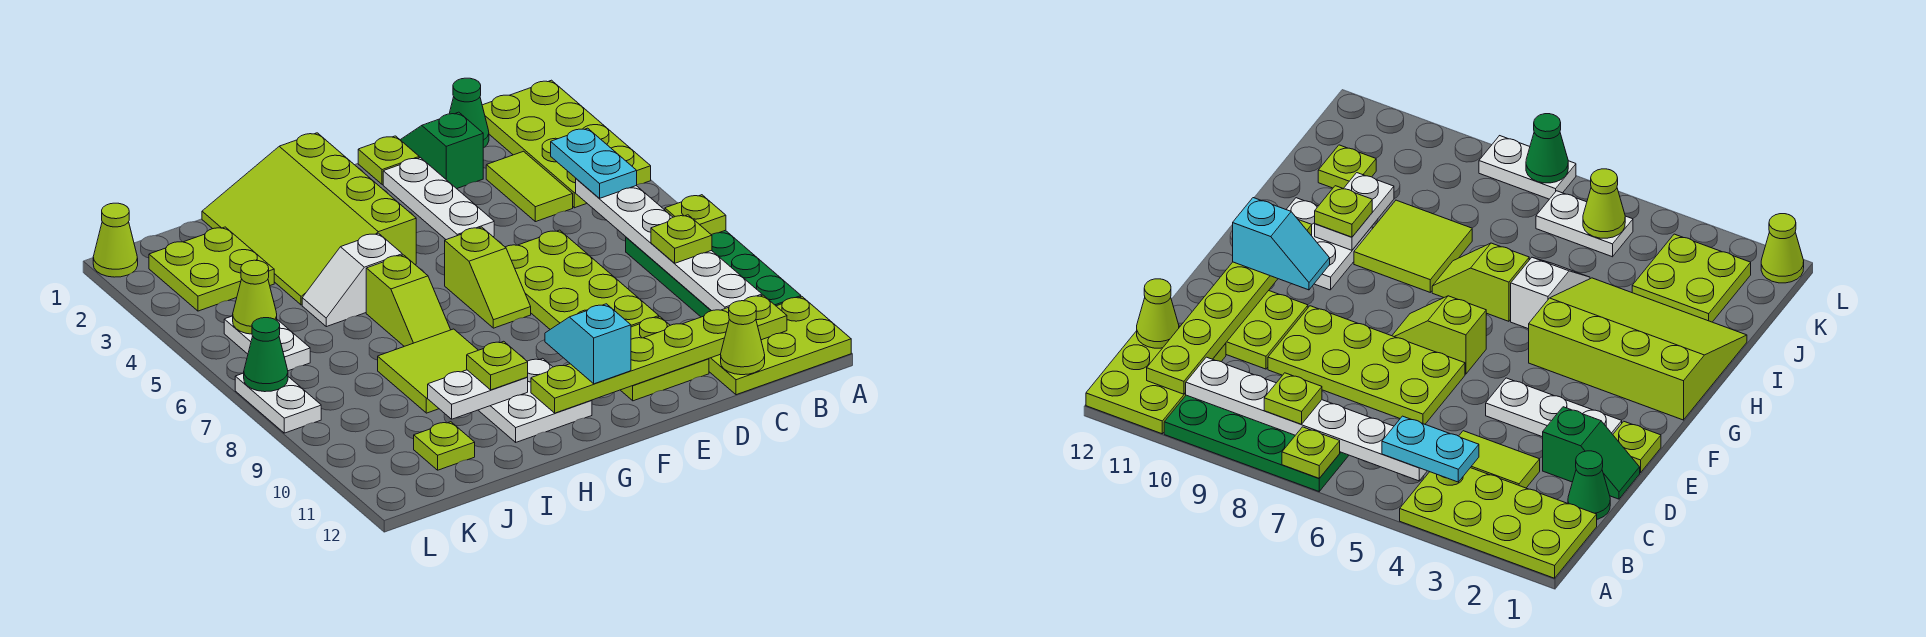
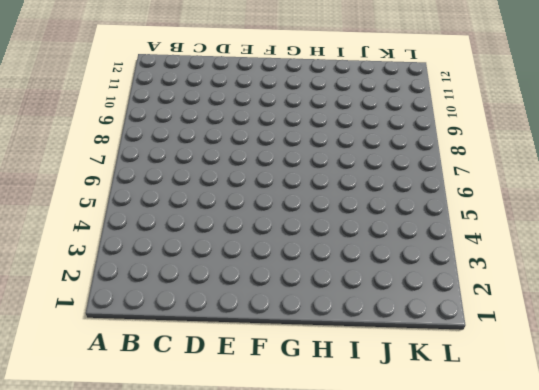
none -> lime 2x4 plate [482,80,651,208]
none -> green 2x4 plate [626,230,801,317]
none -> lime 2x3 plate [709,297,851,395]
none -> green 1x1 cone [449,78,489,148]

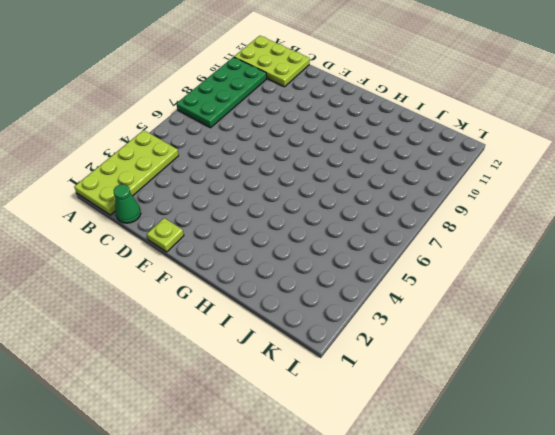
none -> lime 1x2 tile [486,151,573,222]
none -> green 1x2 slope [401,112,483,189]
none -> lime 2x4 plate [505,230,659,329]
none -> lime 2x2 plate [621,317,709,401]

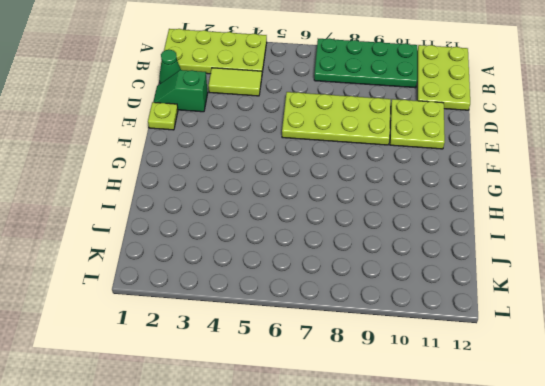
none -> white 1x3 plate [383,158,494,240]
none -> lime 1x2 slope [445,227,531,328]
none -> lime 3x4 slope [202,133,416,305]
none -> white 2x2 plate [478,358,592,442]

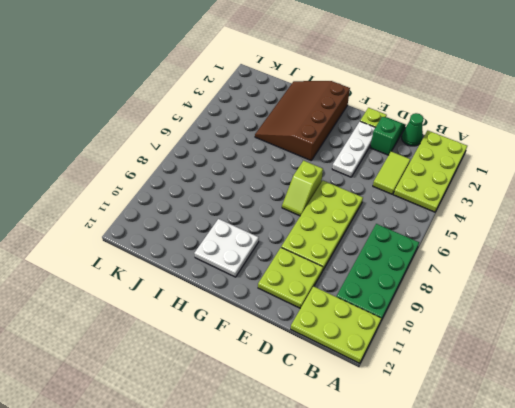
brown 3x4 slope [255,81,350,160] -> lime 3x4 slope [202,133,416,305]
none -> white 1x2 slope [302,233,402,327]
none -> lime 1x2 slope [366,255,451,346]
none -> lime 2x2 tile [378,329,478,413]
none -> lime 2x2 plate [149,227,274,311]

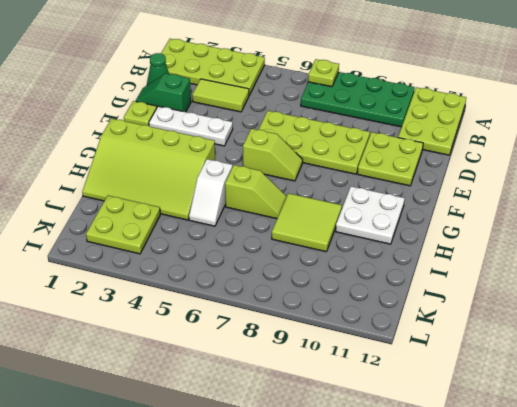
none -> lime 1x1 plate [414,422,475,470]
none -> white 1x2 plate [224,316,310,371]
none -> lime 1x1 cone [93,203,138,277]
none -> white 1x2 plate [235,373,321,433]

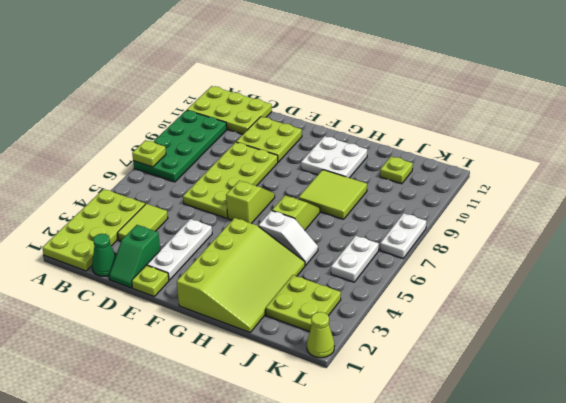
none -> white 1x6 plate [576,179,762,311]
none -> lime 1x6 plate [531,295,787,413]
none -> lime 1x1 cone [721,301,765,375]
none -> white 1x2 plate [428,370,528,419]

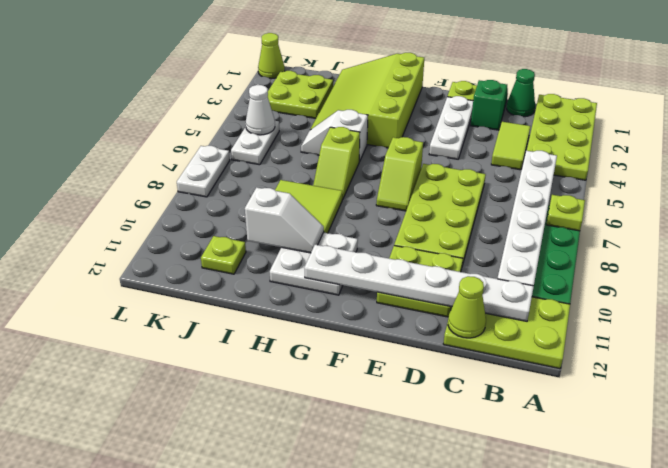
white 1x6 plate [304,245,534,321] -> lime 1x6 plate [531,295,787,413]
white 1x2 slope [245,187,324,253] -> white 1x2 plate [428,370,528,419]
white 1x1 cone [246,85,275,135] -> lime 1x1 cone [233,260,277,334]
none -> green 1x1 cone [244,318,288,392]
none -> cyan 1x2 plate [551,128,637,199]
none -> lime 1x1 plate [651,215,712,263]
none -> cyan 1x2 slope [545,304,631,384]

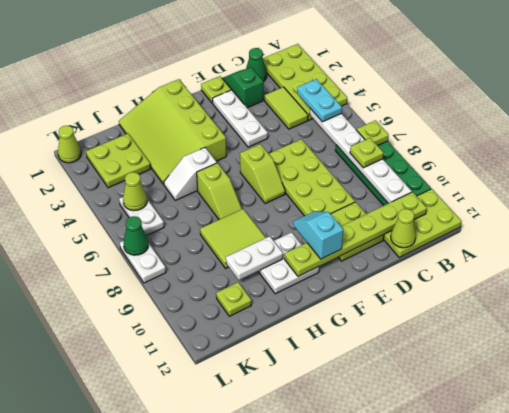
none -> lime 1x1 plate [467,341,528,390]

